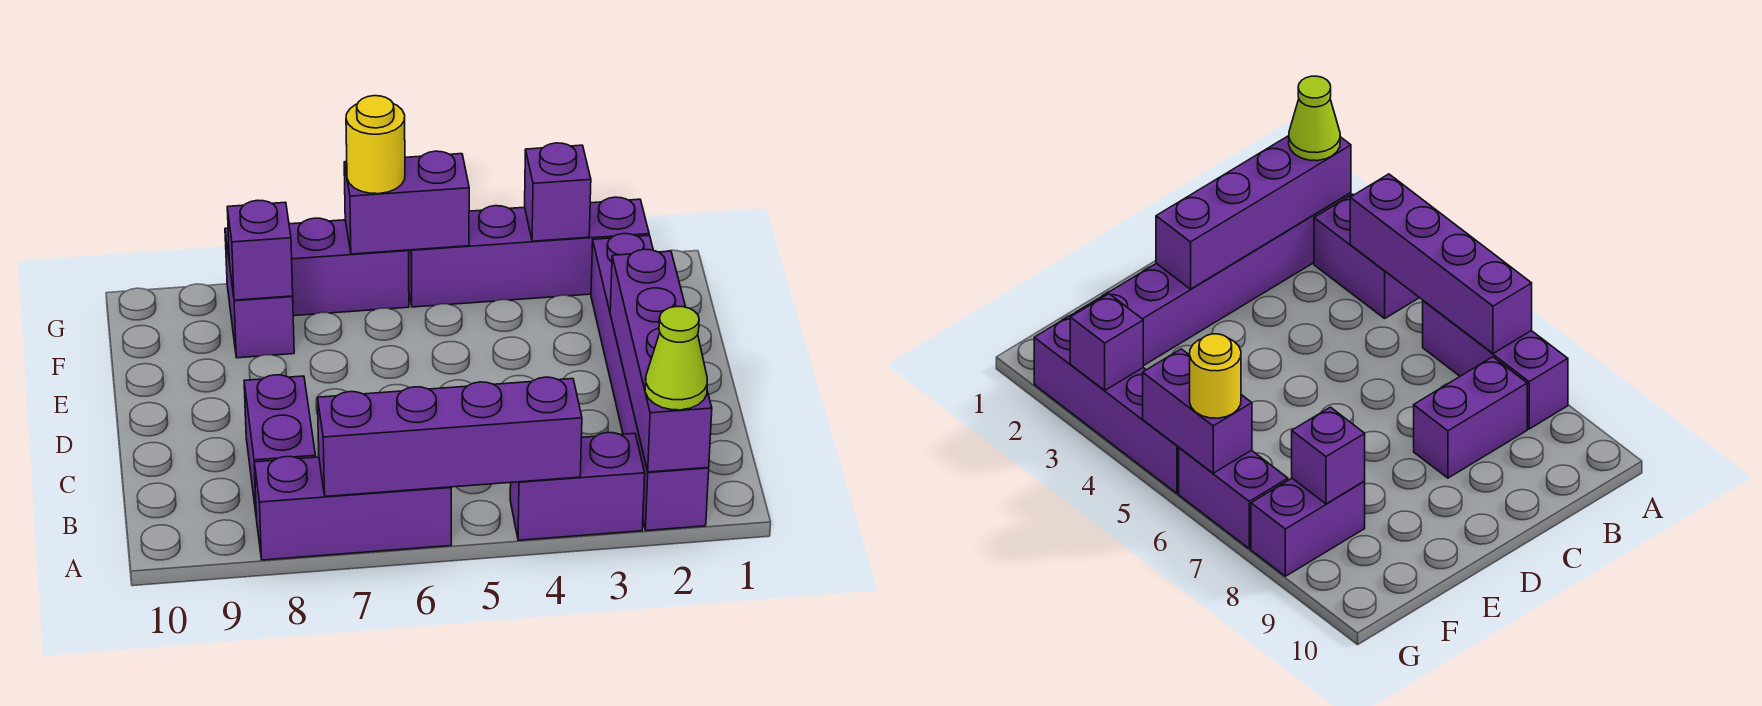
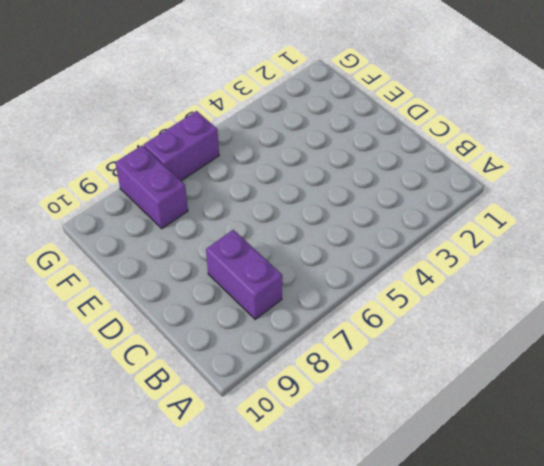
none -> purple 1x6 brick [591,234,709,531]
none -> purple 1x2 brick [510,433,645,540]
none -> purple 1x3 brick [254,457,451,560]

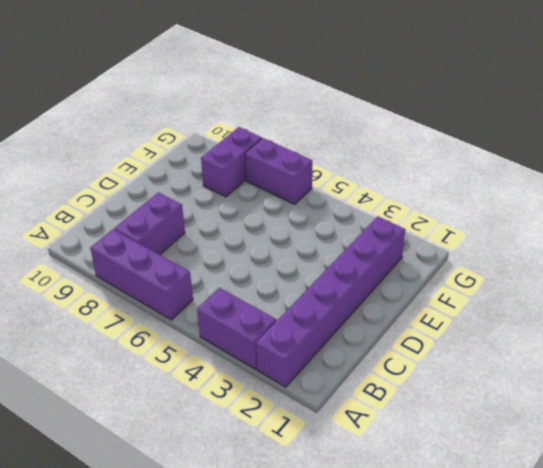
none -> purple 1x4 brick [408,197,649,307]
none -> purple 1x4 brick [610,249,712,472]
none -> purple 1x4 brick [317,377,582,496]

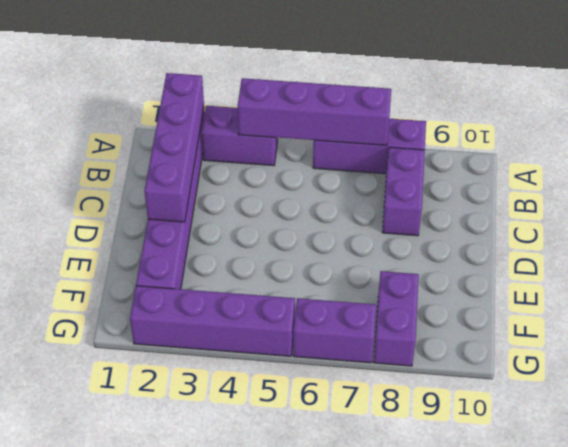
none -> purple 1x1 brick [227,200,293,300]
none -> purple 1x1 brick [525,143,591,241]
none -> purple 1x2 brick [344,151,469,254]

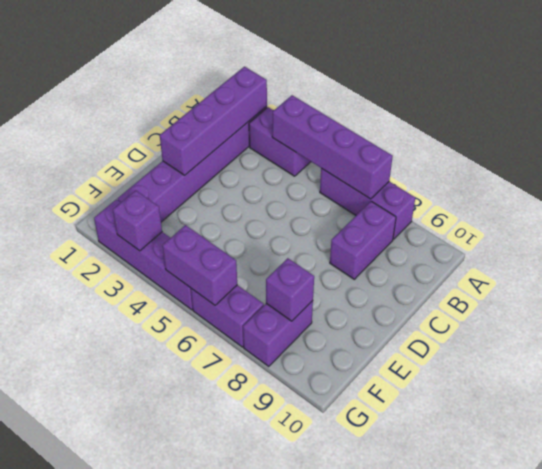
none -> lime 1x1 cone [645,306,707,410]
none -> yellow 1x1 round brick [346,96,405,194]

